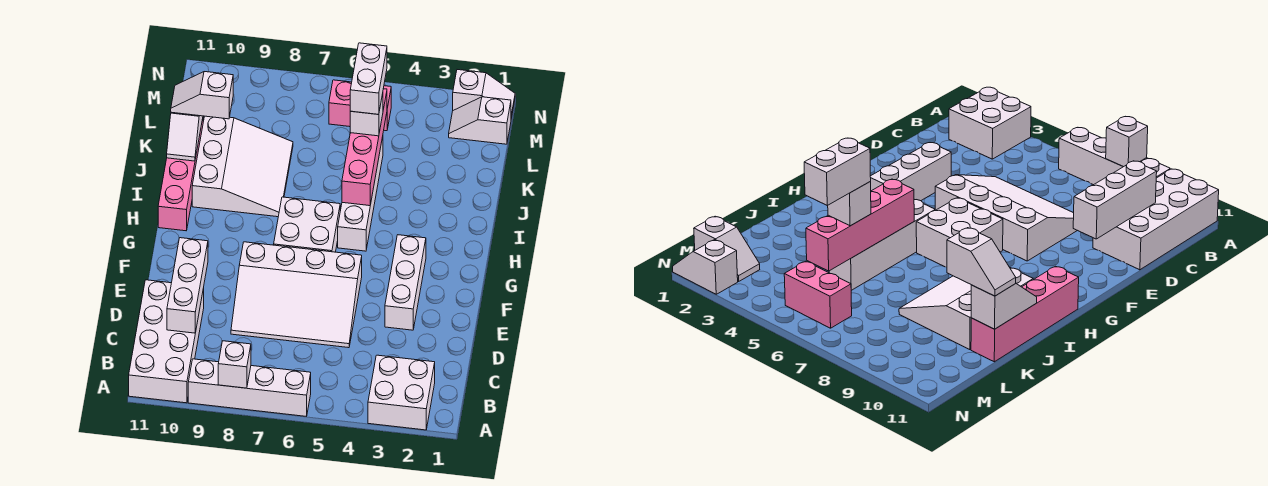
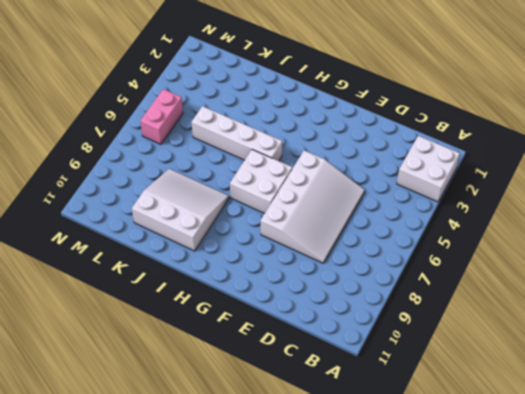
none -> white 1x4 brick [188,359,311,416]
none -> white 2x4 brick [129,280,204,403]
none -> white 1x3 brick [385,235,426,330]

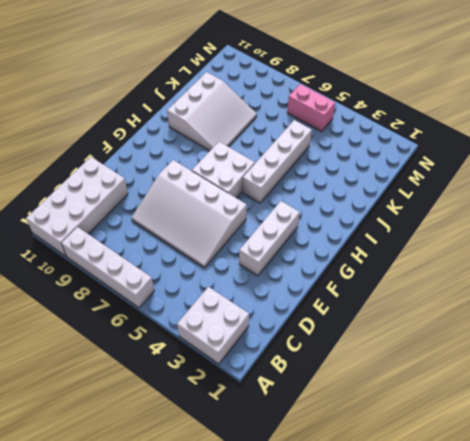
none -> pink 1x4 brick [158,119,203,231]
none -> white 1x2 slope [449,97,511,144]
none -> white 1x2 slope [453,70,515,118]

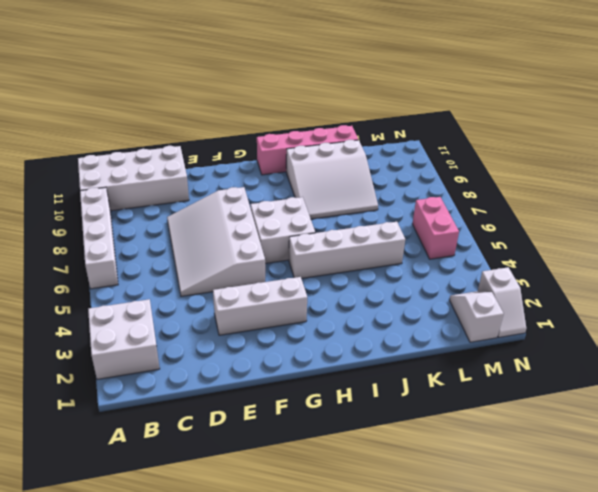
none -> white 1x1 brick [218,341,251,388]
none -> white 1x3 brick [167,238,208,333]
none -> pink 1x4 brick [342,89,387,206]

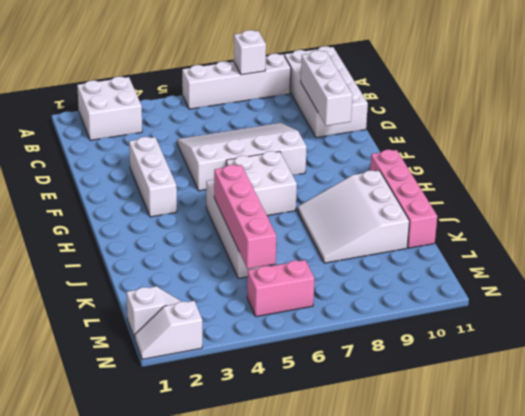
none -> white 1x2 slope [167,112,203,161]
none -> white 1x1 brick [350,94,383,136]
none -> white 1x2 slope [171,72,233,119]

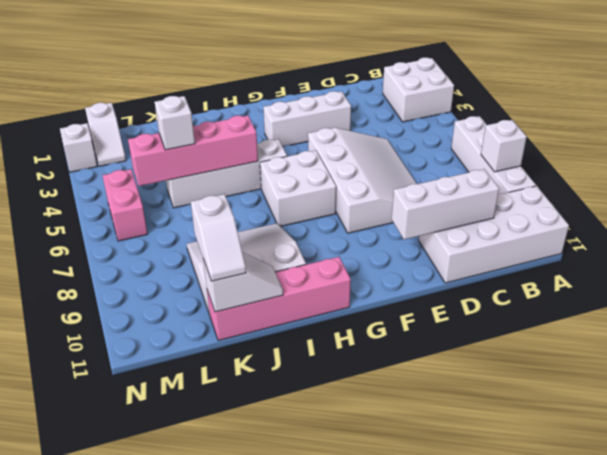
none -> white 1x2 brick [350,43,387,114]

